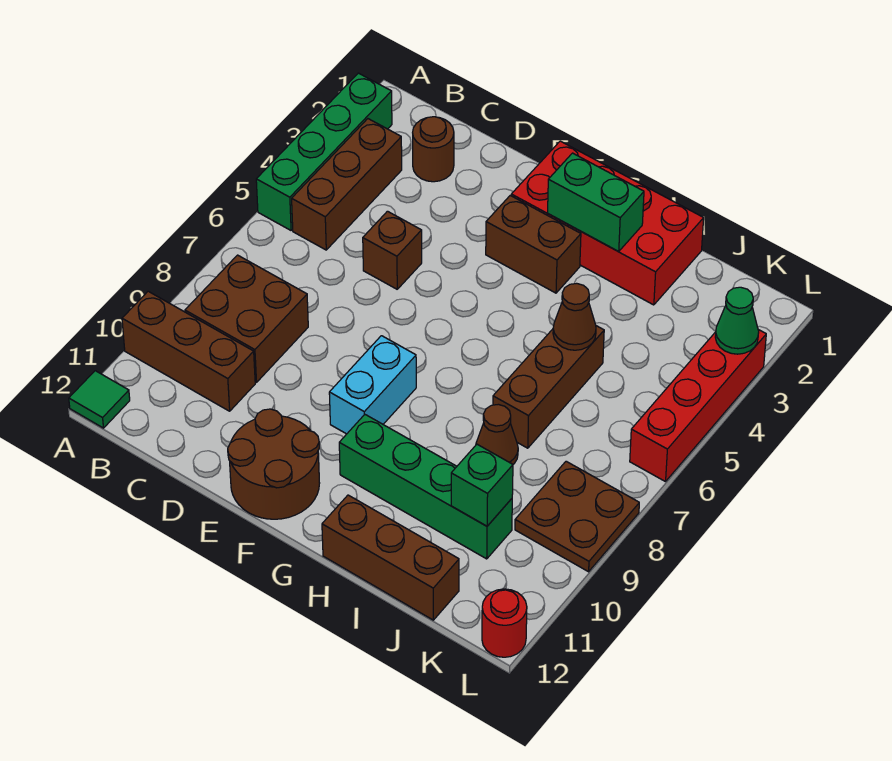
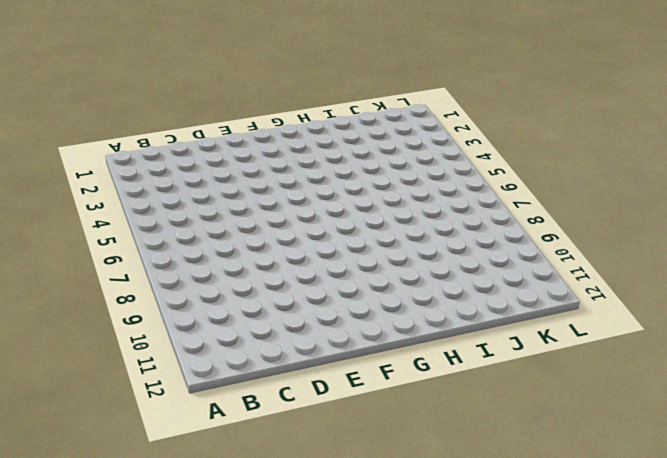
none -> green 1x4 brick [256,73,392,230]
none -> brown 1x3 brick [122,291,255,411]
none -> green 1x1 tile [69,371,130,428]

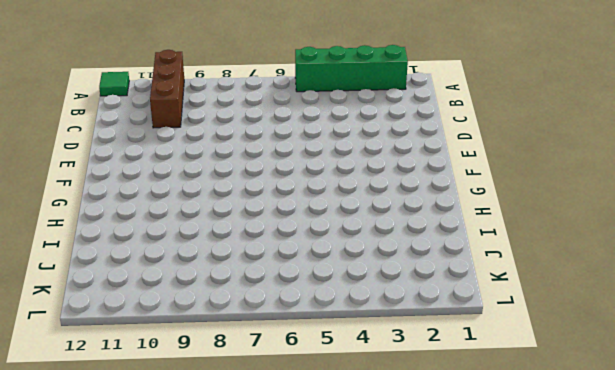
none -> brown 1x3 brick [292,119,402,250]
none -> brown 2x2 brick [185,255,308,382]
none -> brown 1x1 round brick [413,117,454,182]

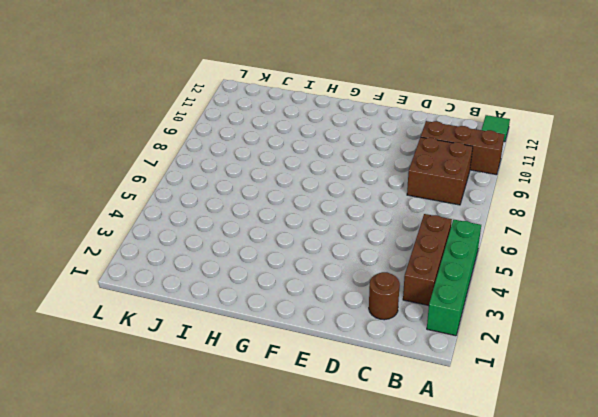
none -> brown 1x1 brick [363,211,422,289]
none -> brown 2x2 round brick [228,409,320,519]
none -> red 2x4 brick [511,141,704,305]

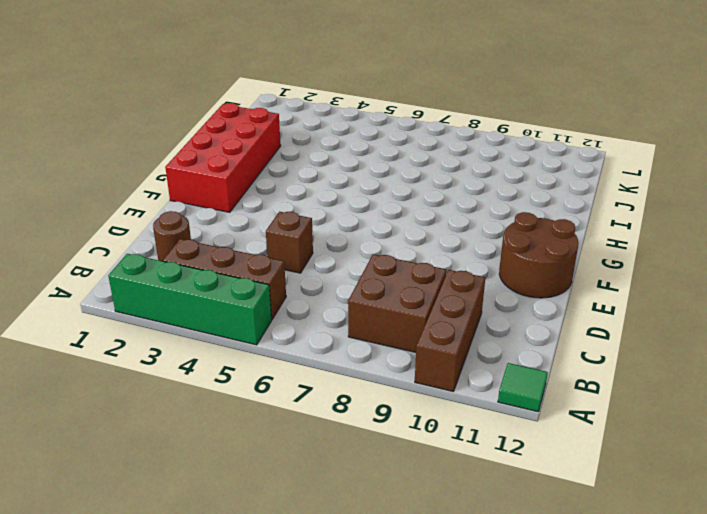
none -> brown 1x2 brick [486,195,581,293]
none -> cyan 1x2 brick [329,336,416,434]
none -> green 1x4 brick [339,415,512,559]

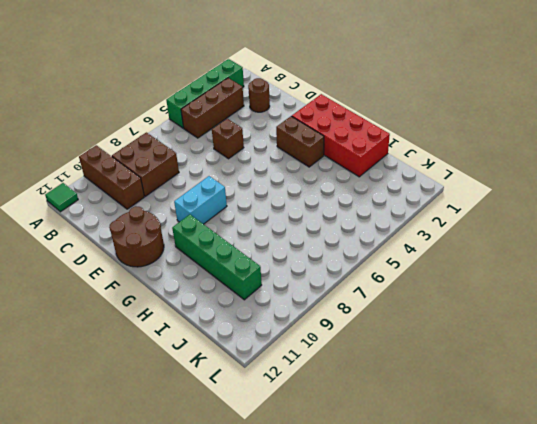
none -> brown 1x3 brick [322,495,459,620]
none -> brown 1x3 brick [493,326,604,448]
none -> brown 1x1 cone [476,404,518,464]

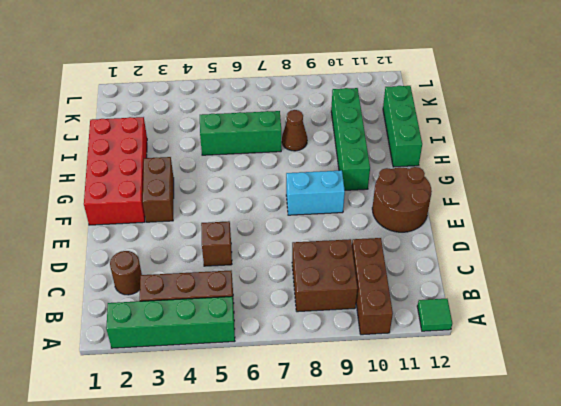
green 1x3 brick [383,86,422,167] -> brown 1x3 brick [322,495,459,620]
green 1x3 brick [200,111,281,155] -> brown 1x3 brick [493,326,604,448]
none -> brown 2x2 plate [515,461,639,572]
none -> red 1x4 brick [630,330,766,482]
none -> red 1x1 round brick [482,589,527,657]

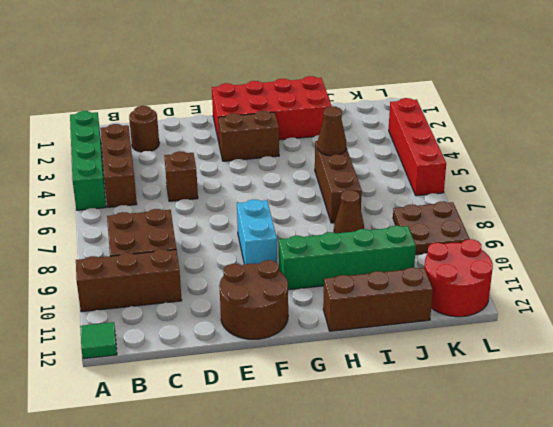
red 2x2 round brick [424,239,493,317] -> red 1x1 round brick [482,589,527,657]
none -> green 1x2 brick [548,153,644,252]
none -> green 1x1 brick [451,444,513,526]
none -> green 1x1 cone [715,287,759,354]

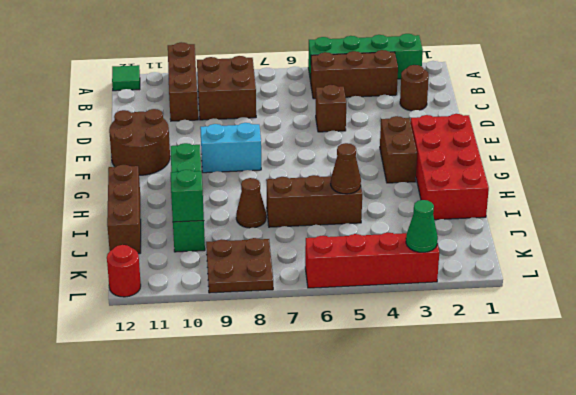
none -> green 1x2 brick [548,153,644,252]

